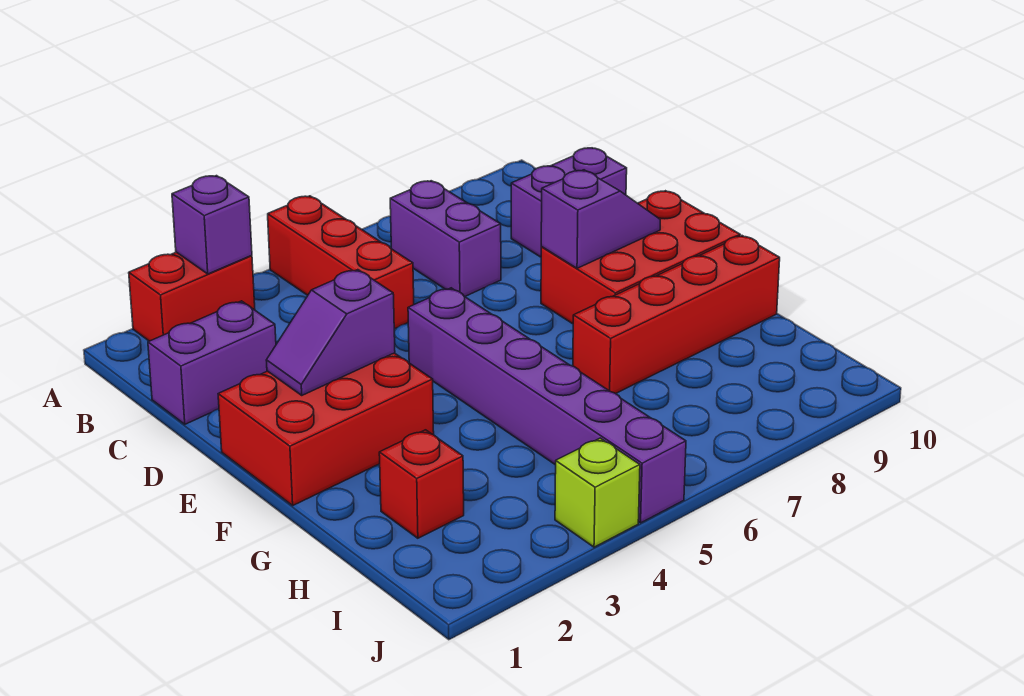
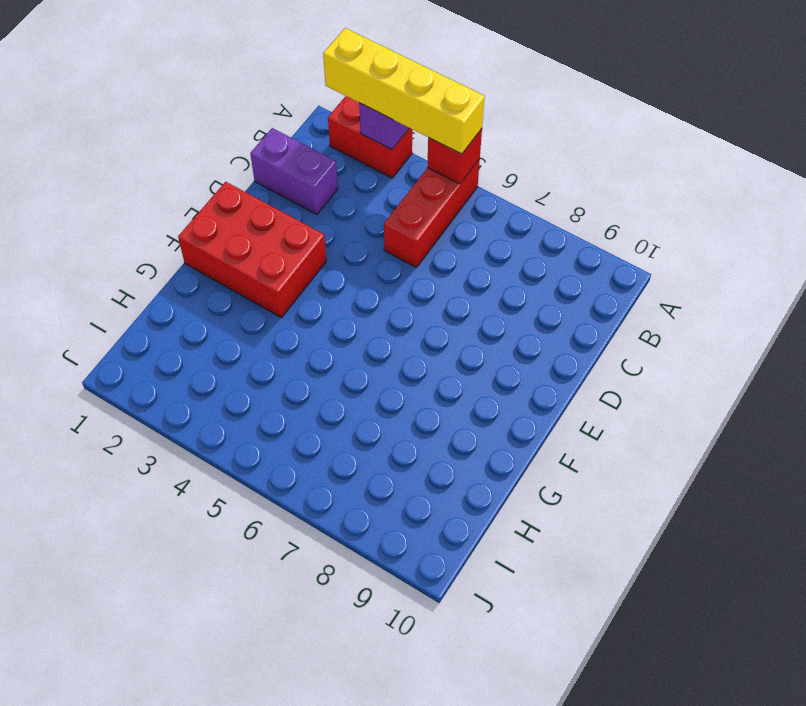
yellow 1x4 brick [323,28,485,154] -> none
red 1x1 brick [427,129,482,184] -> red 1x1 brick moved to [379,430,464,538]
none -> purple 1x2 brick [390,181,501,297]
none -> purple 1x2 brick [511,148,627,257]
none -> purple 1x6 brick [408,288,686,523]

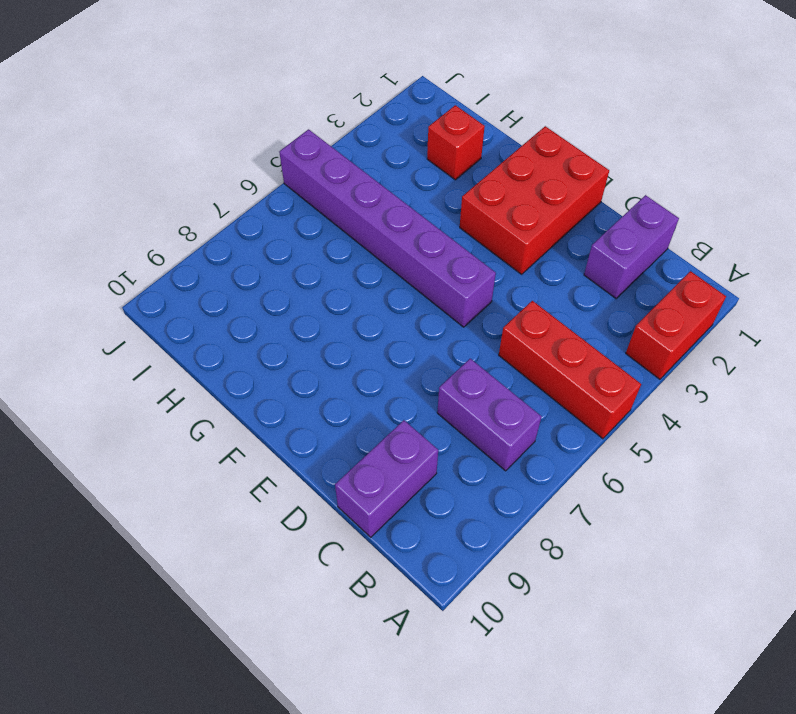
none -> red 2x3 brick [541,191,740,324]
none -> red 1x4 brick [573,236,780,394]
none -> lime 1x1 brick [555,438,640,547]

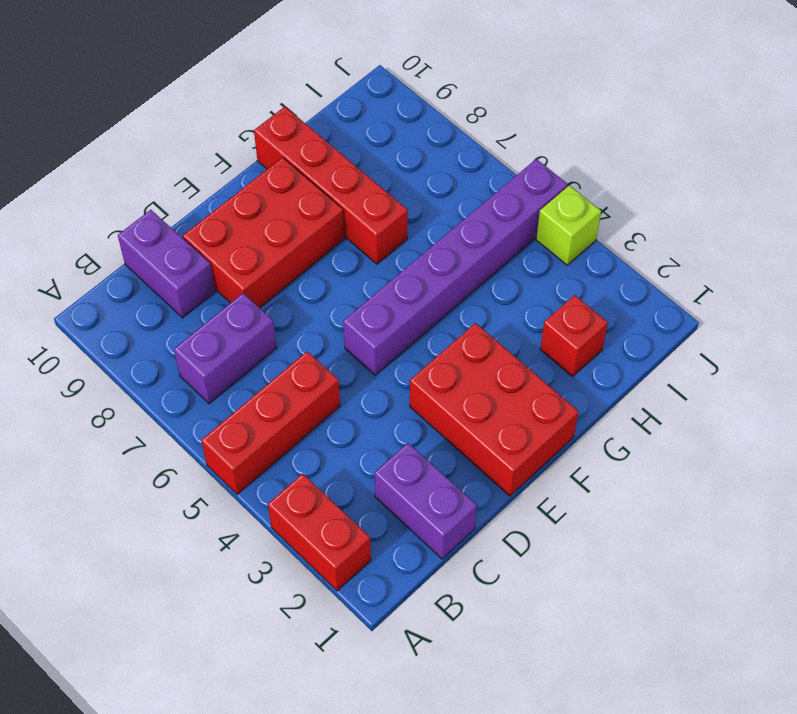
red 2x3 brick [183,158,344,308] -> red 2x3 brick turned to [541,191,740,324]
none -> purple 1x1 brick [172,176,252,274]
none -> purple 1x2 slope [266,270,395,395]
none -> purple 1x2 slope [541,170,660,268]

